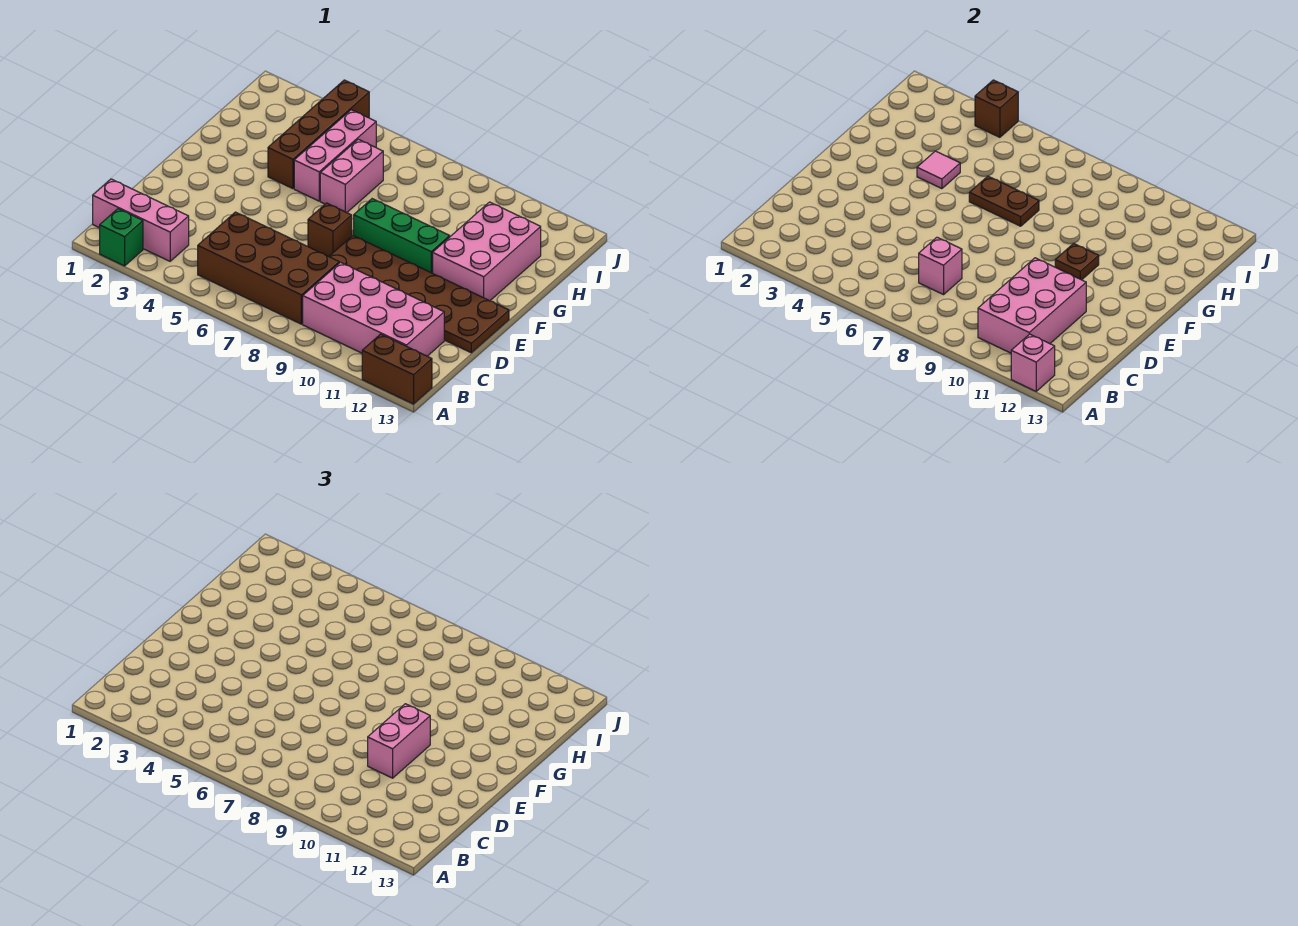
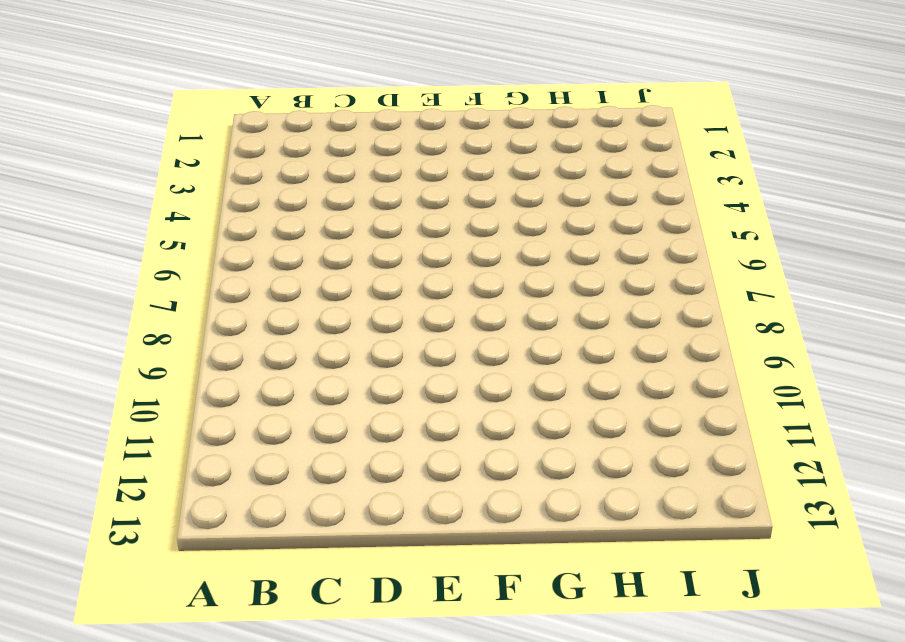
none -> green 1x1 brick [100,209,143,266]
none -> brown 1x2 brick [362,334,432,404]
none -> pink 1x3 brick [93,179,189,261]

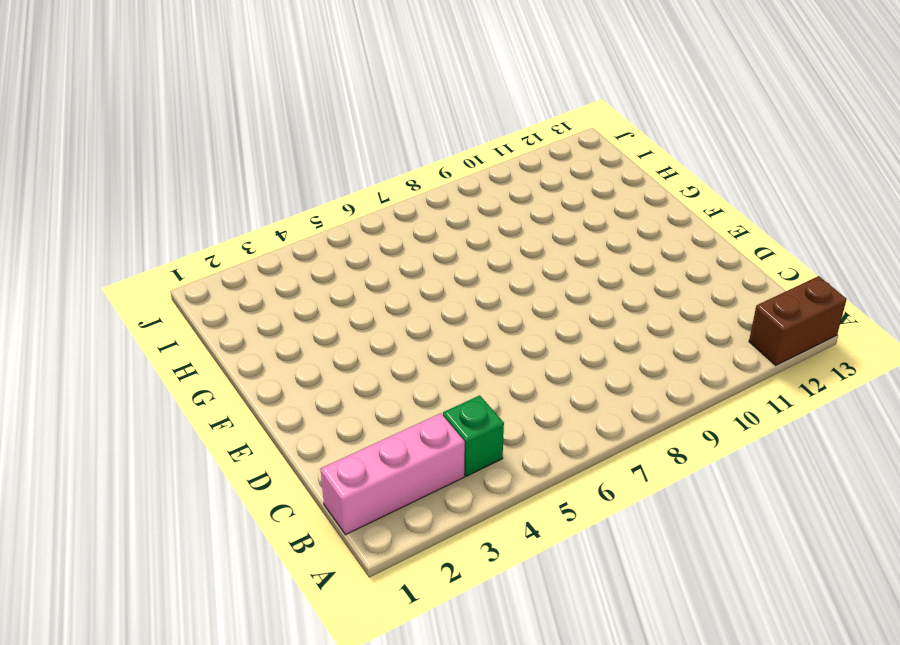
green 1x1 brick [443,395,504,476] -> green 1x1 brick moved to [100,209,143,266]
none -> brown 2x4 brick [198,212,339,324]
none -> pink 2x4 brick [303,262,444,356]
none -> brown 2x6 plate [329,236,509,353]

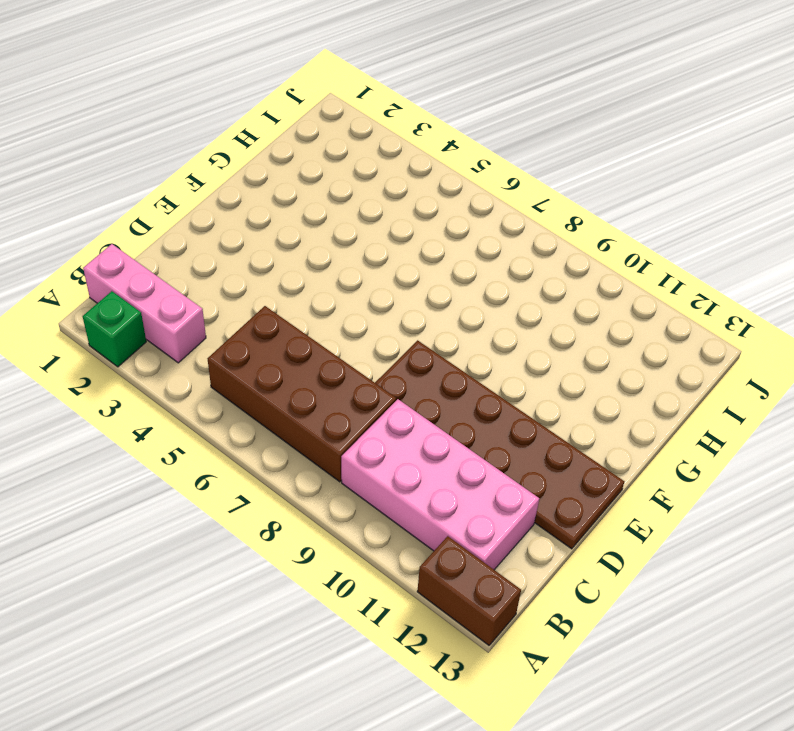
none -> brown 1x1 brick [308,203,352,257]
none -> green 1x3 brick [354,199,450,273]
none -> pink 2x3 brick [433,202,541,301]

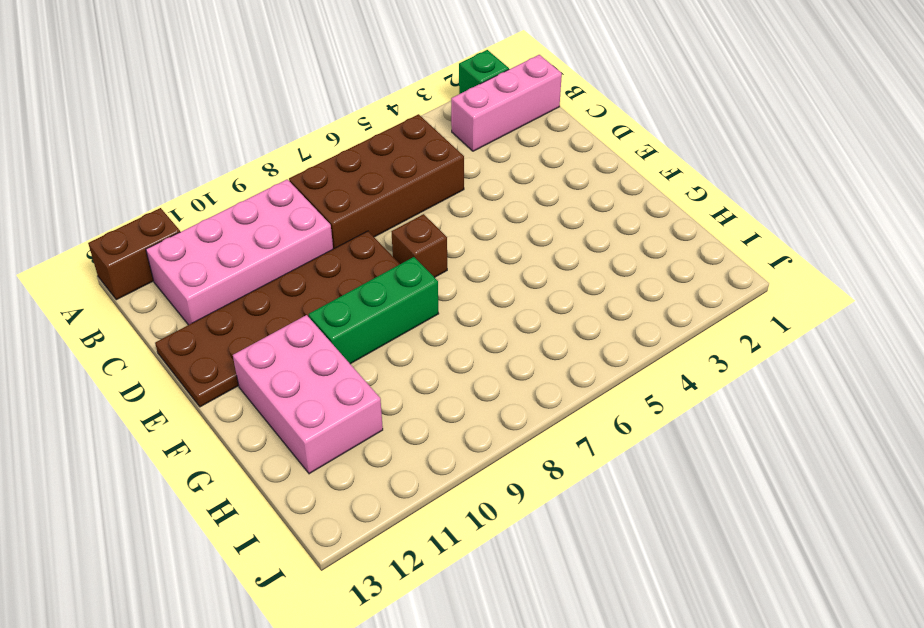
none -> brown 1x4 brick [268,80,369,189]
none -> pink 1x3 brick [294,110,376,201]
none -> pink 1x2 brick [320,139,383,213]

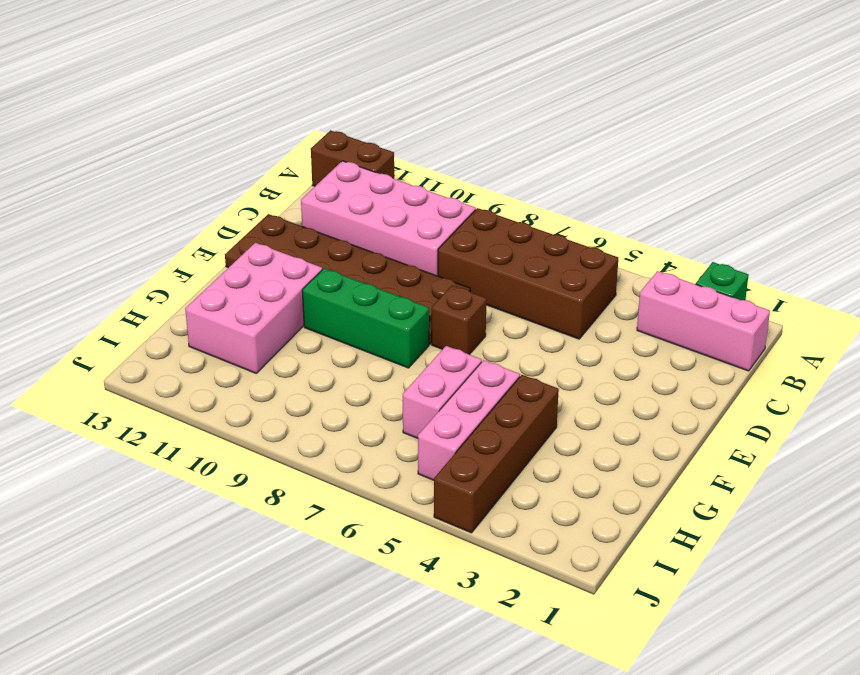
none -> pink 1x1 brick [1011,334,1055,391]
none -> pink 2x3 brick [978,258,1086,353]
none -> pink 1x1 brick [919,237,962,295]

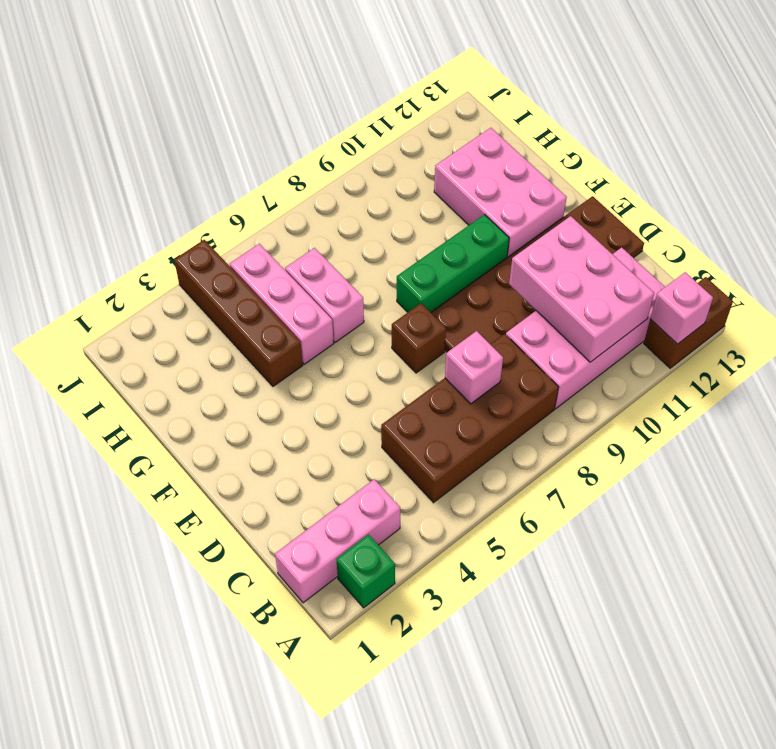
none -> brown 1x1 plate [1055,243,1099,280]
none -> pink 1x1 tile [917,151,960,189]
none -> brown 1x2 plate [969,176,1039,226]

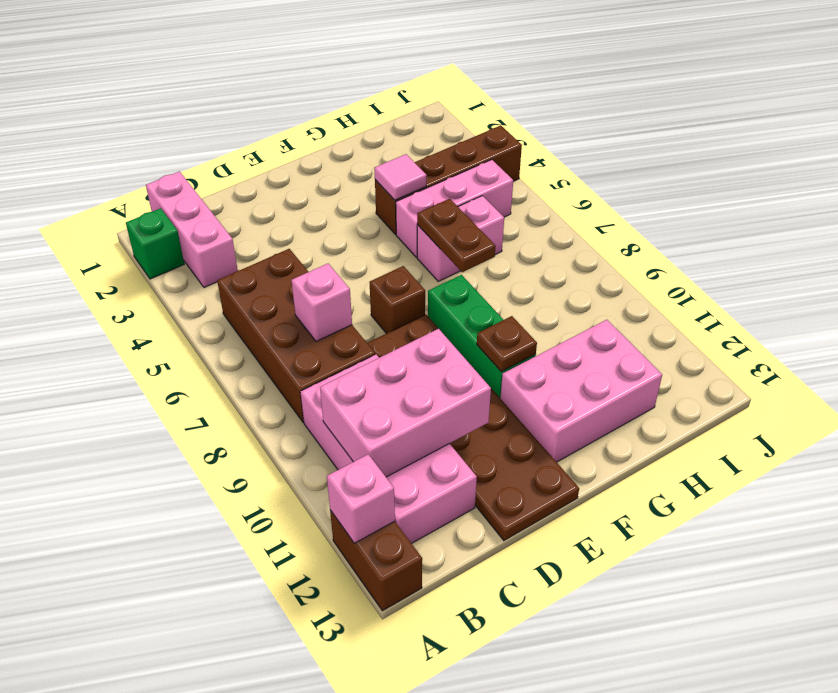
none -> brown 1x1 brick [975,80,1018,137]
none -> pink 1x2 brick [368,704,430,778]

